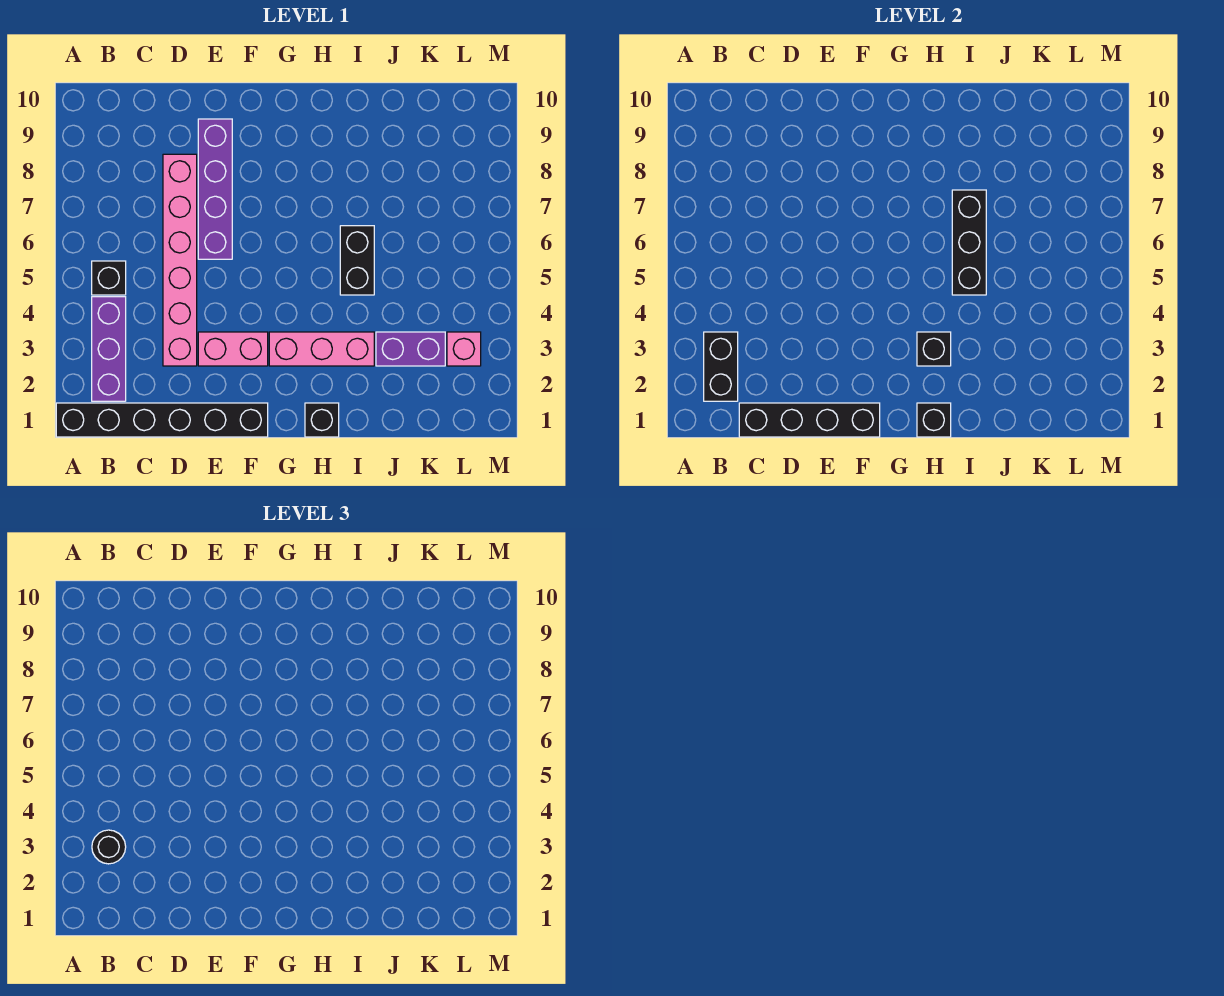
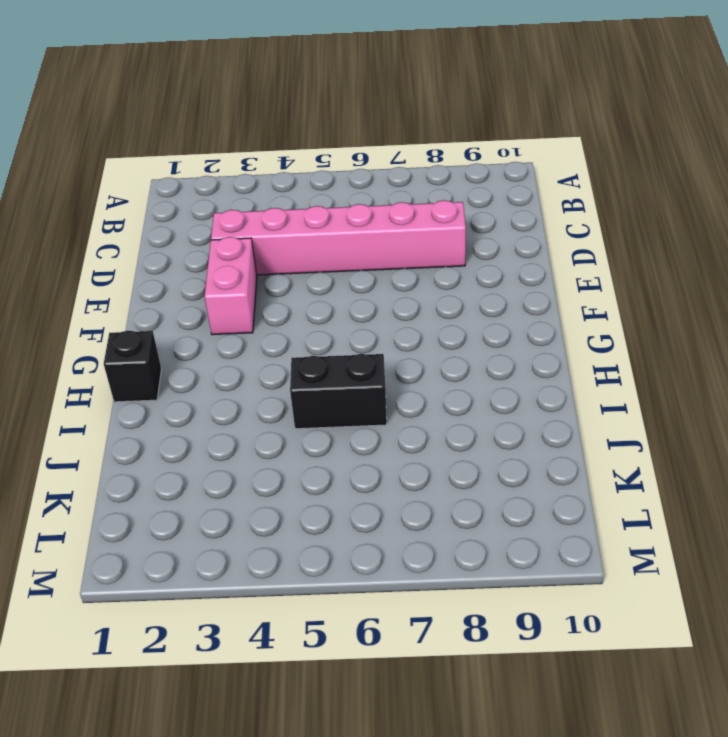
none -> black 1x6 brick [56,403,268,437]
none -> purple 1x3 brick [92,297,126,401]
none -> black 1x1 brick [92,261,126,295]

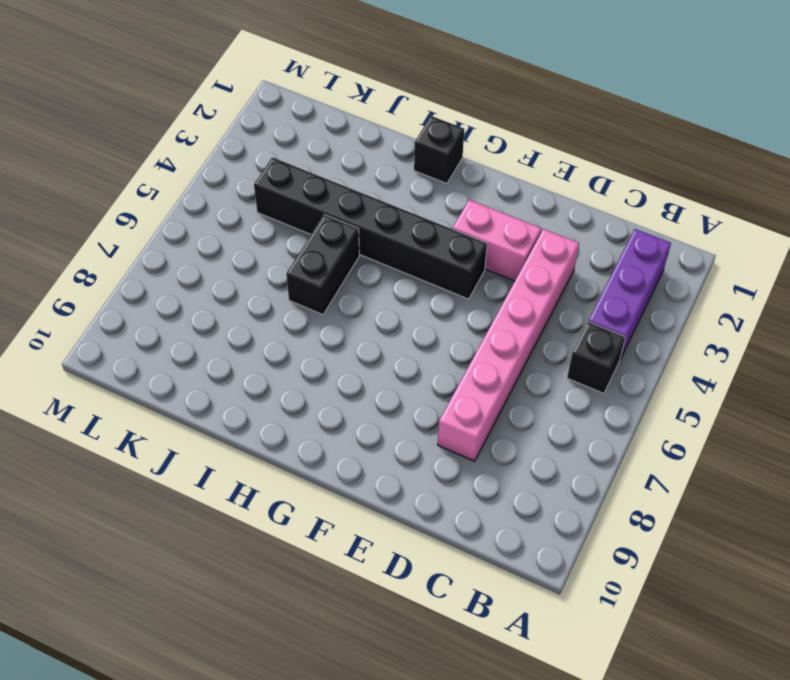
black 1x6 brick [254,157,487,299] -> black 1x6 brick moved to [56,403,268,437]
none -> purple 1x4 brick [198,119,232,259]
none -> pink 1x3 brick [269,332,374,366]
none -> purple 1x2 brick [376,332,445,366]

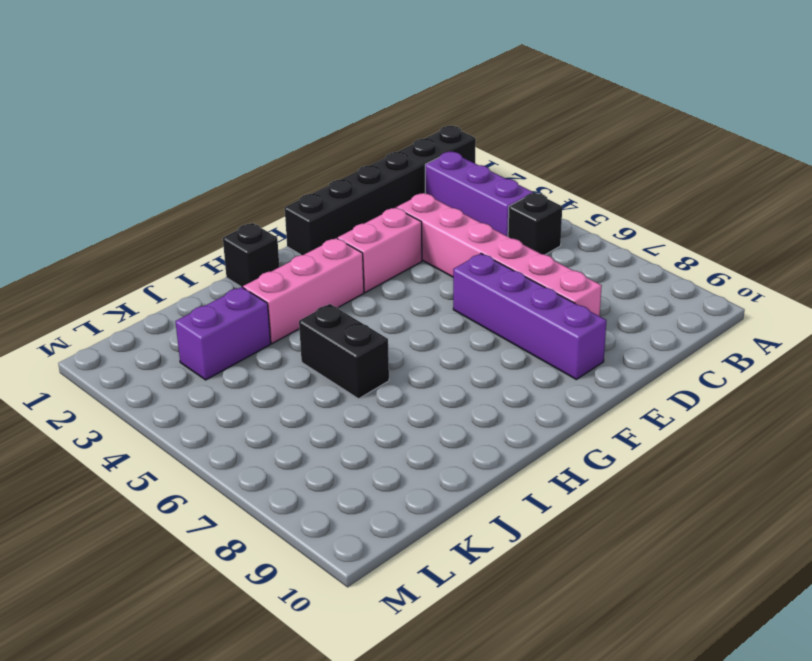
none -> pink 1x1 brick [447,332,481,366]
none -> black 1x2 brick [704,332,738,401]
none -> black 1x4 brick [739,403,880,437]

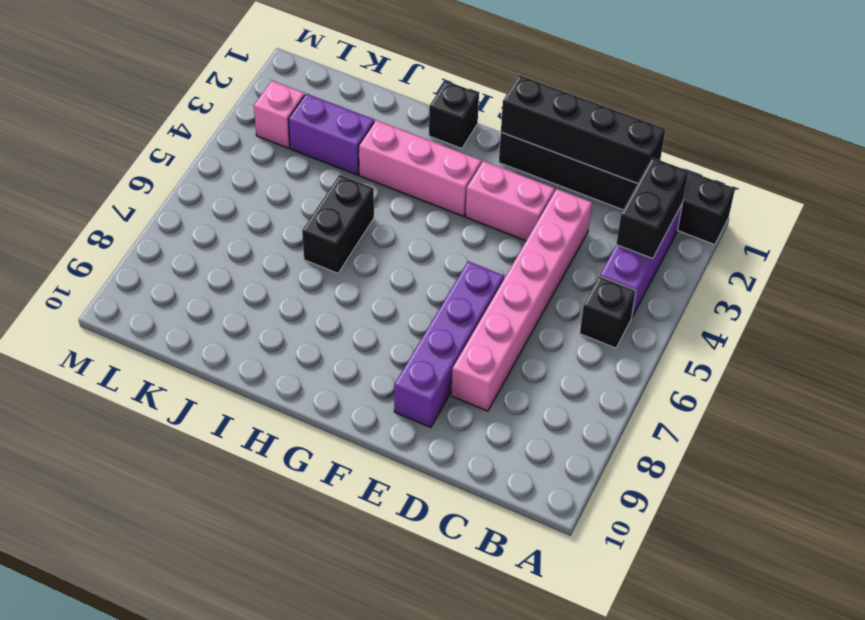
none -> black 1x1 brick [917,403,951,437]
none -> black 1x1 brick [917,332,951,366]
none -> black 1x3 brick [952,190,986,295]

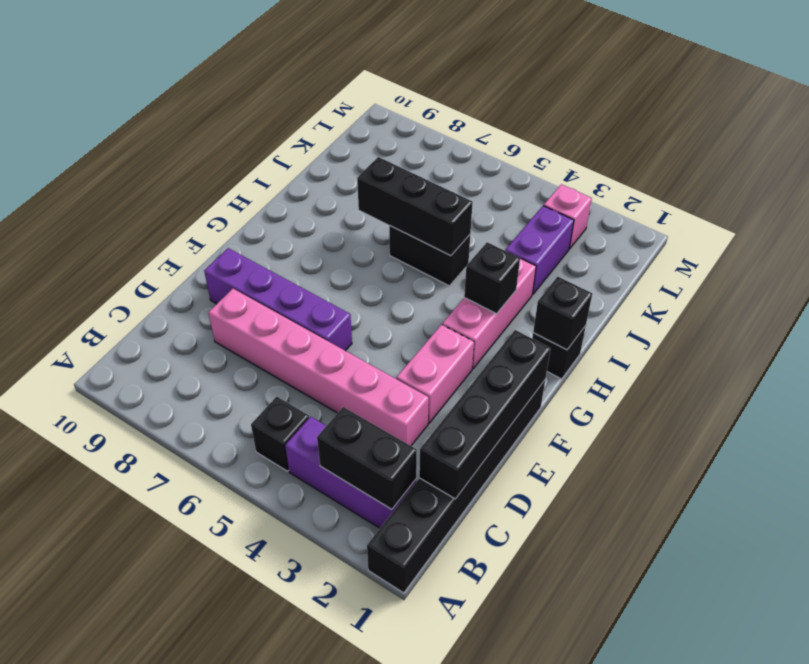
none -> black 1x1 round brick [92,830,126,864]

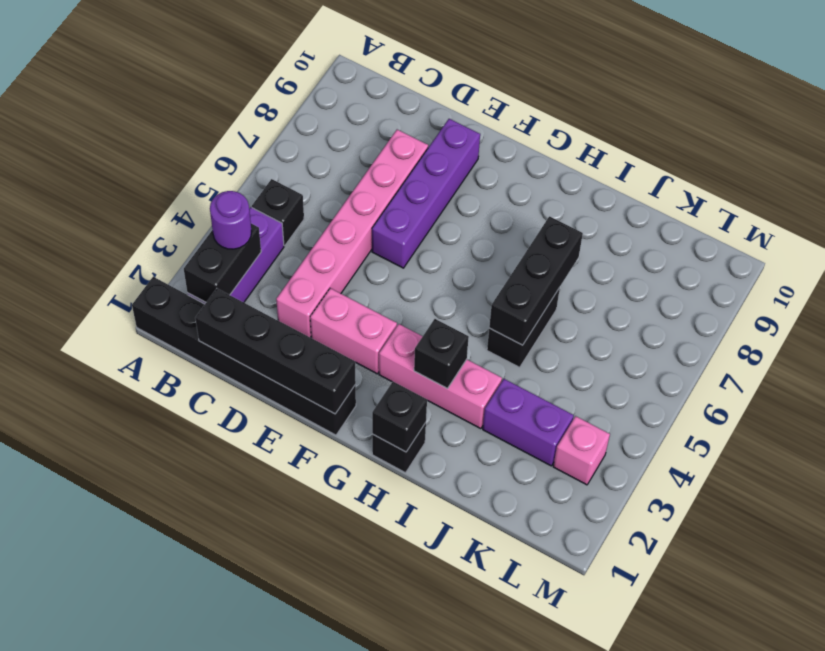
purple 1x1 round brick [210,191,252,249] -> black 1x1 round brick [92,830,126,864]

